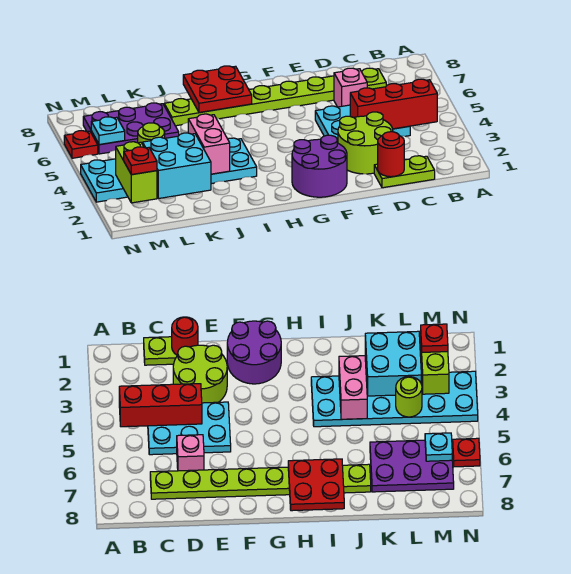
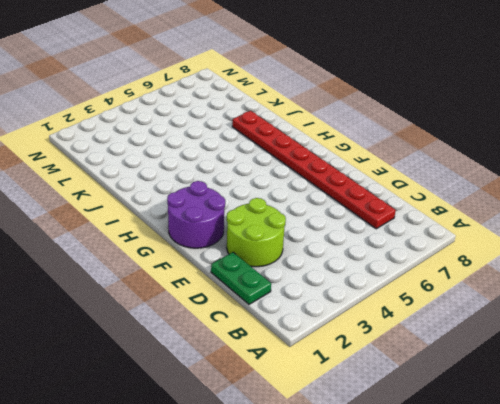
green 1x2 plate [211,252,271,304] -> lime 1x2 plate [374,156,435,188]
red 1x8 plate [232,111,396,229] -> lime 1x8 plate [164,68,386,126]
none -> cyan 2x3 plate [315,105,410,143]
none -> pink 1x1 brick [334,68,367,107]
none -> cyan 2x6 plate [81,138,257,202]

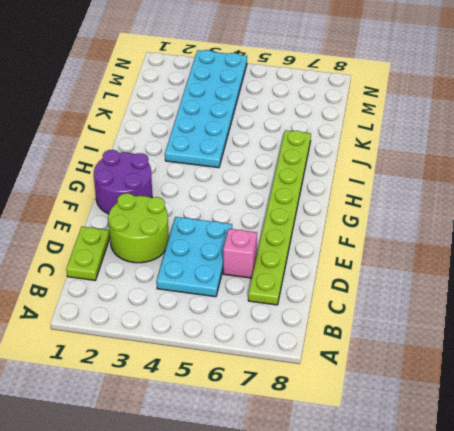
none -> purple 2x3 plate [83,103,179,154]
none -> red 1x1 plate [64,131,98,158]
none -> red 1x3 brick [350,79,437,129]

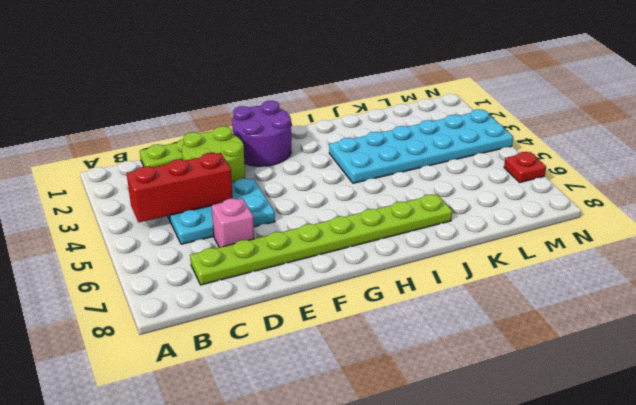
none -> purple 2x3 plate [83,103,179,154]
none -> red 1x1 round brick [378,132,404,177]
none -> red 2x2 plate [183,66,252,113]

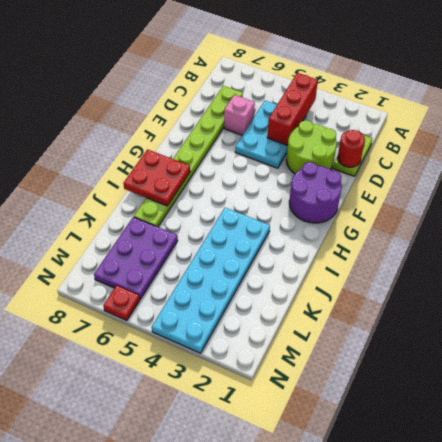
none -> pink 1x2 brick [188,114,230,174]
none -> cyan 2x2 brick [143,133,211,199]
none -> lime 1x1 round brick [138,123,165,144]

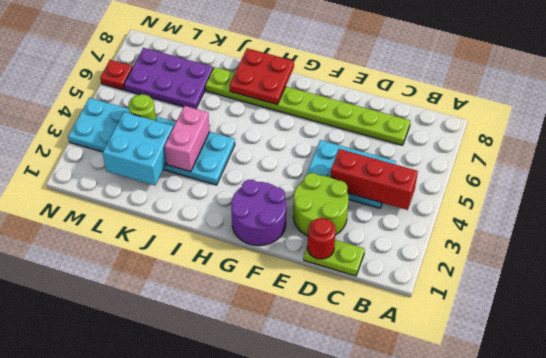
none -> pink 1x1 brick [334,68,367,107]
none -> lime 1x2 brick [116,142,157,203]
none -> cyan 1x1 plate [91,117,125,145]

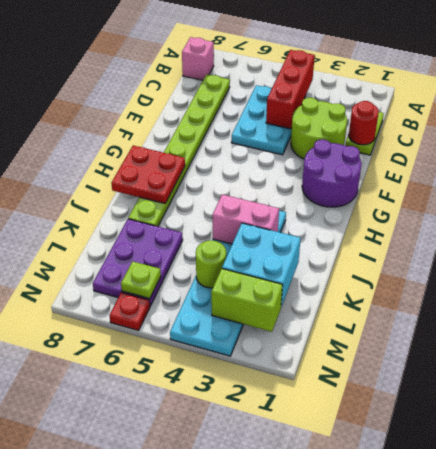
pink 1x1 brick [182,37,214,80] -> pink 1x1 brick moved to [334,68,367,107]
lime 1x1 plate [121,261,161,299] -> cyan 1x1 plate [91,117,125,145]
none -> red 1x1 plate [124,147,157,175]

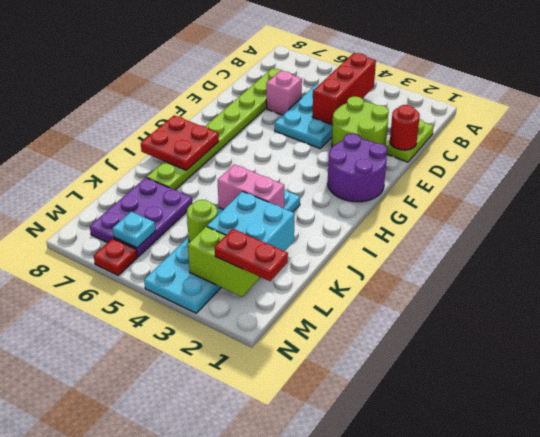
red 1x2 plate [215,229,288,281] -> red 1x1 plate [124,147,157,175]

